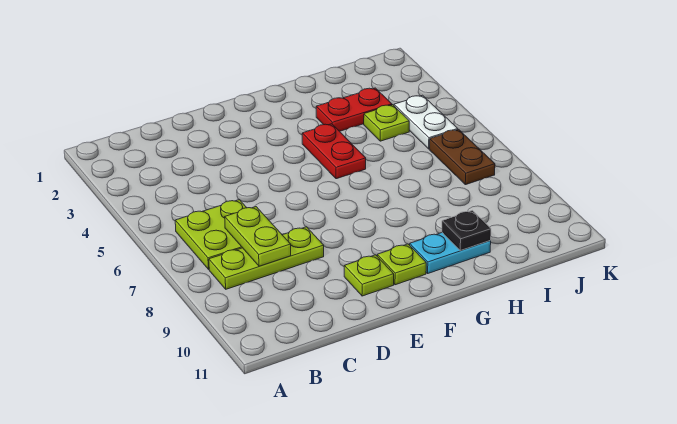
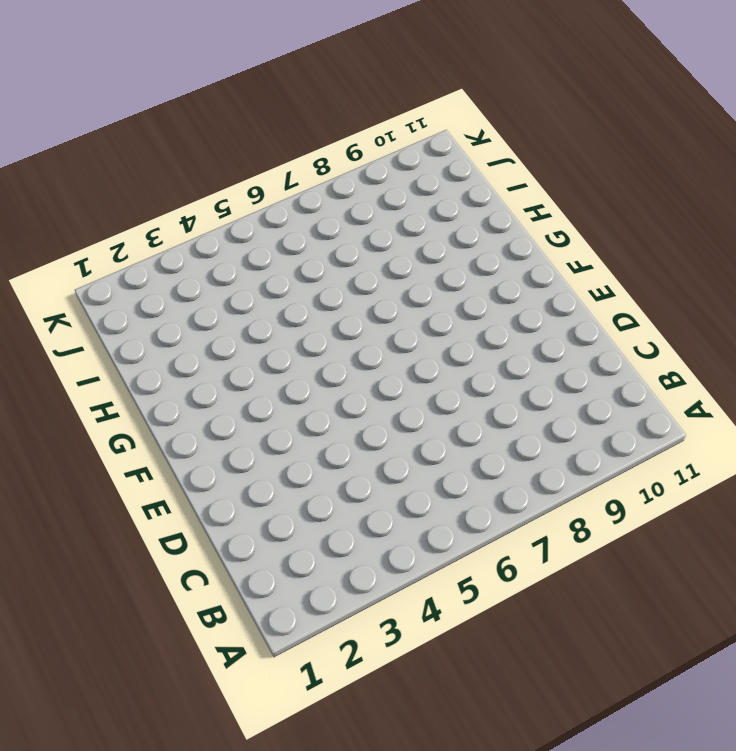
none -> lime 2x2 plate [175,200,247,269]
none -> lime 1x3 plate [209,227,324,289]
none -> lime 1x1 plate [344,255,394,296]

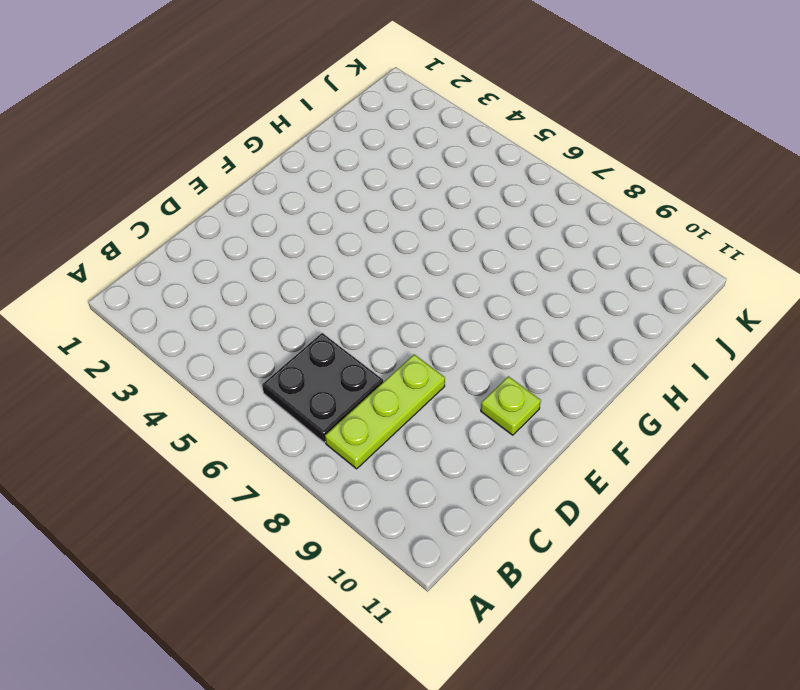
black 2x2 plate [262,333,383,442] -> lime 2x2 plate [175,200,247,269]
none -> lime 1x1 plate [377,244,426,285]
none -> red 1x2 plate [302,124,366,179]
none -> cyan 1x2 plate [410,233,491,273]

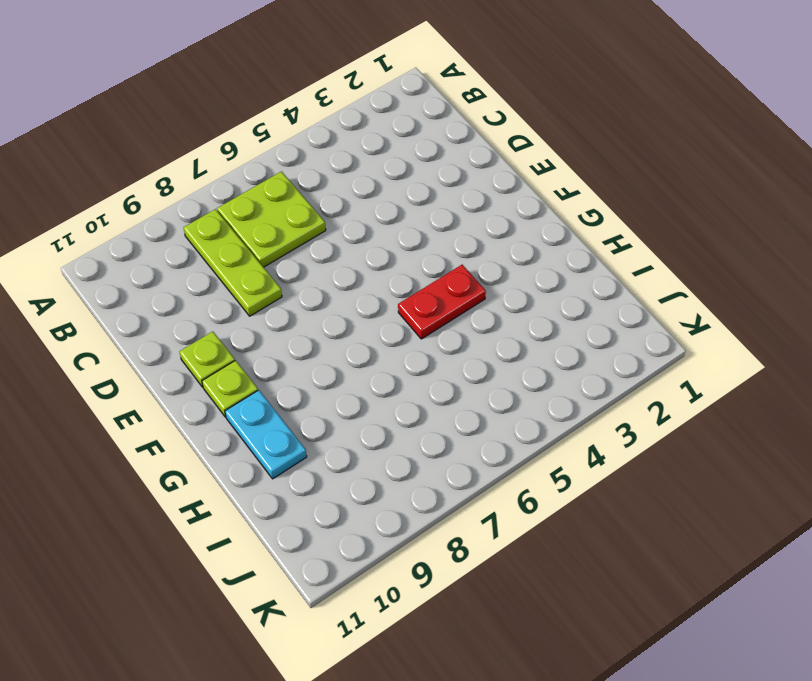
none -> red 1x2 plate [316,88,392,131]
none -> lime 1x1 plate [364,105,409,141]
none -> white 1x2 plate [394,95,458,149]

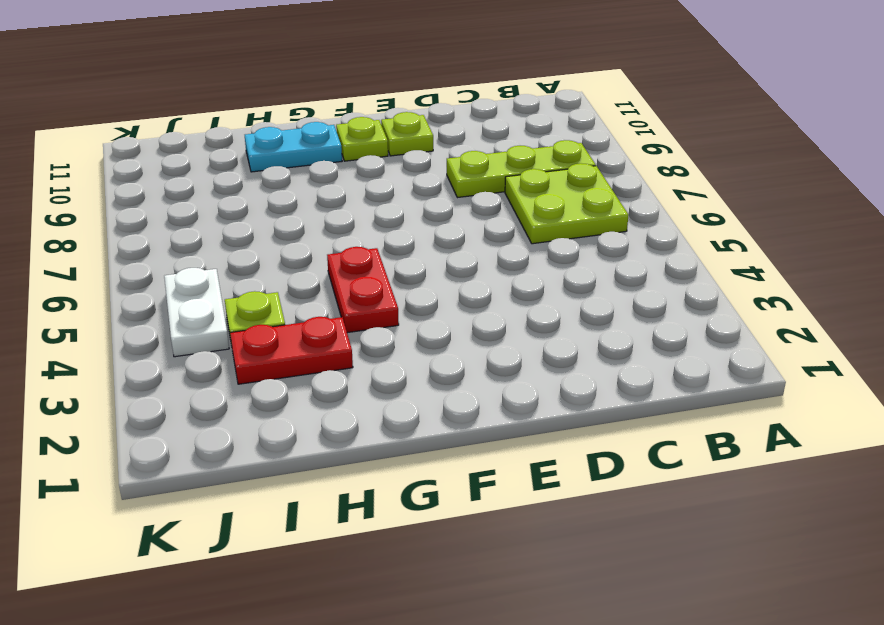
none -> brown 1x2 plate [429,129,495,185]
none -> lime 1x2 plate [225,207,291,266]
none -> black 1x1 plate [442,210,491,250]

